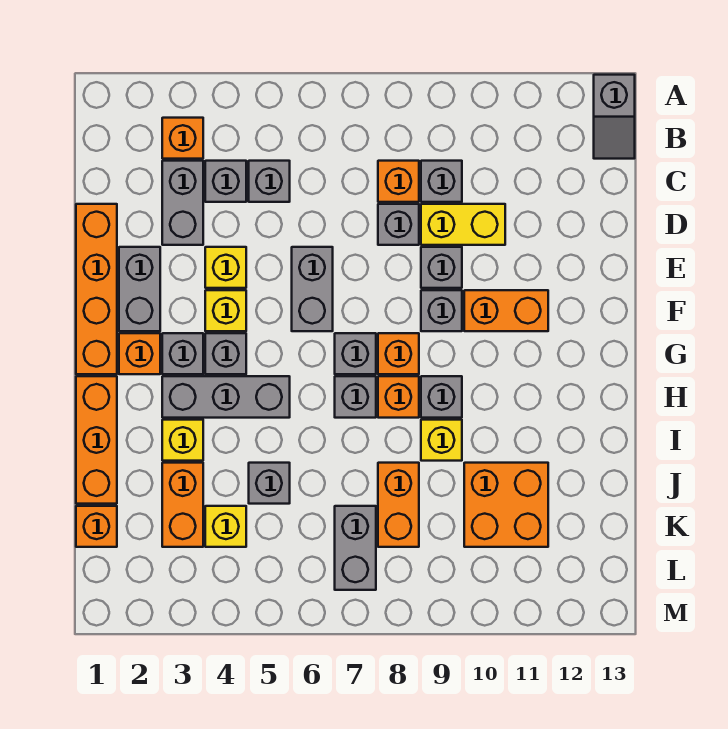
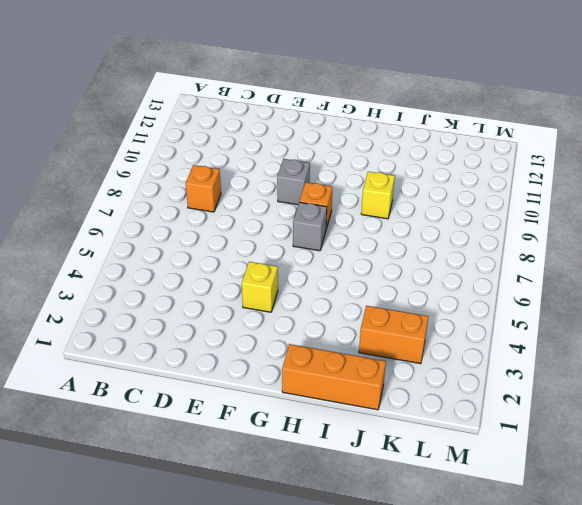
none -> grey 1x2 slope [594,75,635,159]
none -> orange 1x1 brick [162,118,203,159]
none -> grey 1x2 brick [162,161,203,245]
none -> grey 1x1 brick [205,161,246,202]

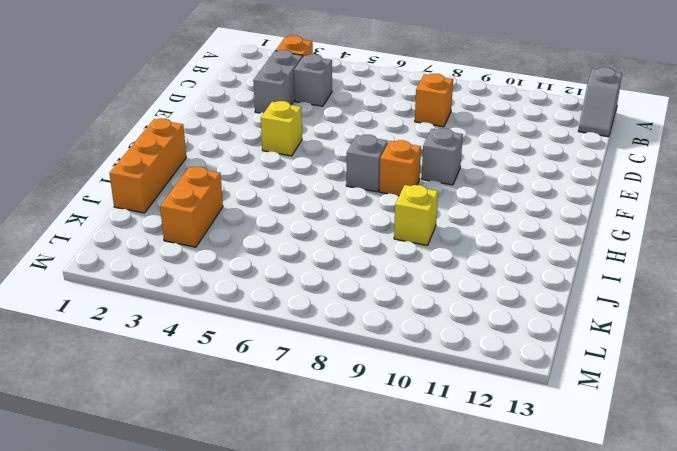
none -> grey 1x1 brick [249,161,290,202]
none -> grey 1x1 brick [421,161,462,202]
none -> orange 1x4 brick [76,204,117,374]
none -> grey 1x1 brick [378,204,419,245]

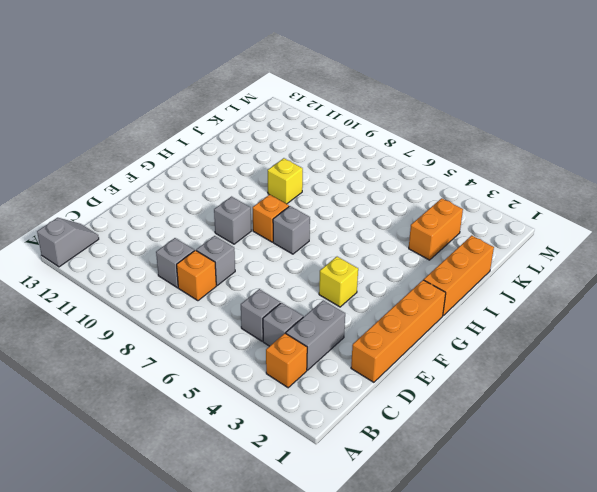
none -> yellow 1x2 brick [421,204,505,245]
none -> grey 1x2 brick [119,247,160,331]
none -> yellow 1x1 brick [205,247,246,288]
none -> grey 1x2 brick [292,247,333,331]

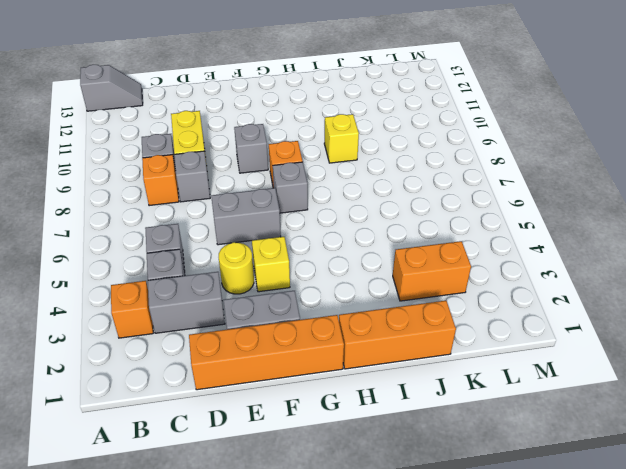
yellow 1x1 round brick [219,242,254,294] -> yellow 1x1 brick [205,247,246,288]
none -> grey 1x1 brick [421,247,462,288]
none -> orange 1x2 brick [464,290,548,331]
none -> orange 1x1 brick [119,333,160,374]
none -> grey 1x1 brick [162,333,203,374]

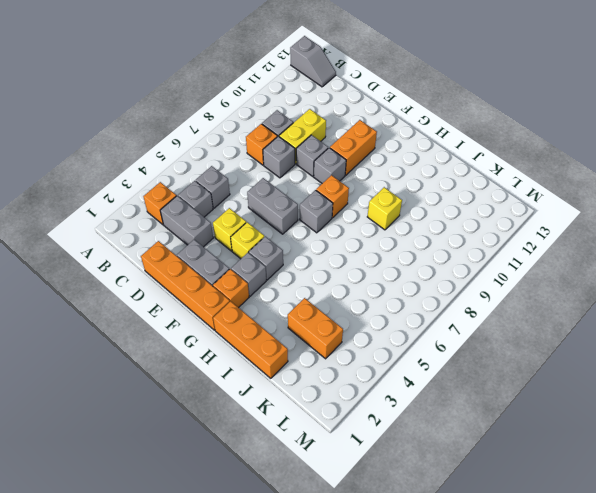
none -> grey 1x3 brick [162,376,290,418]
none -> grey 1x1 brick [335,376,376,418]
none -> orange 1x1 brick [378,376,419,418]
none -> grey 1x1 brick [421,376,462,418]

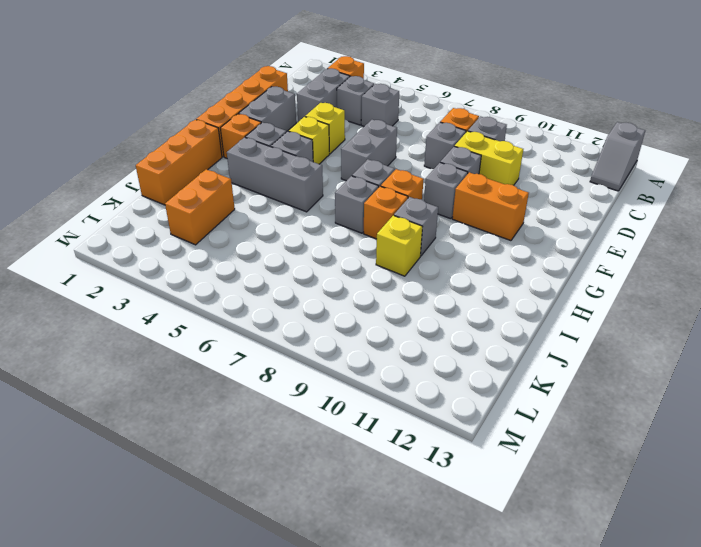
none -> yellow 1x1 brick [162,420,203,461]
none -> grey 1x1 brick [249,463,290,504]
none -> orange 1x2 brick [378,463,419,547]
none -> orange 2x2 brick [464,463,548,547]

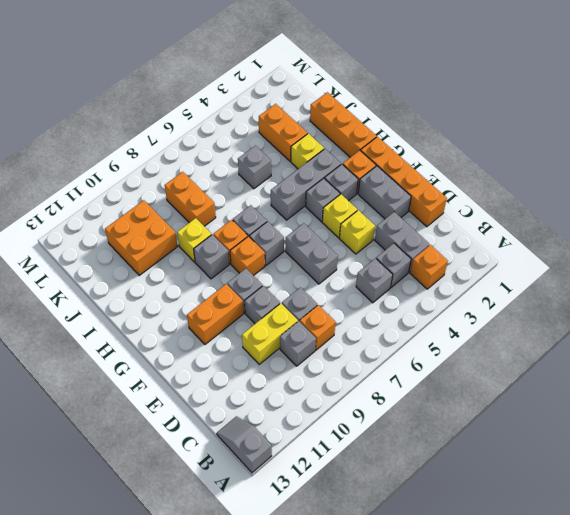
none -> orange 1x1 brick [76,506,117,547]
none -> yellow 1x1 brick [205,506,246,547]
none -> grey 1x2 brick [335,506,376,590]

